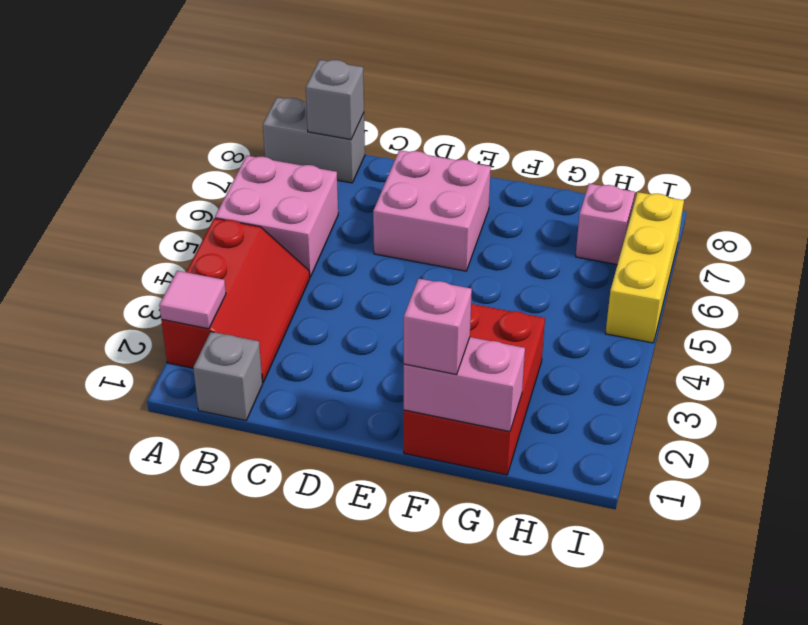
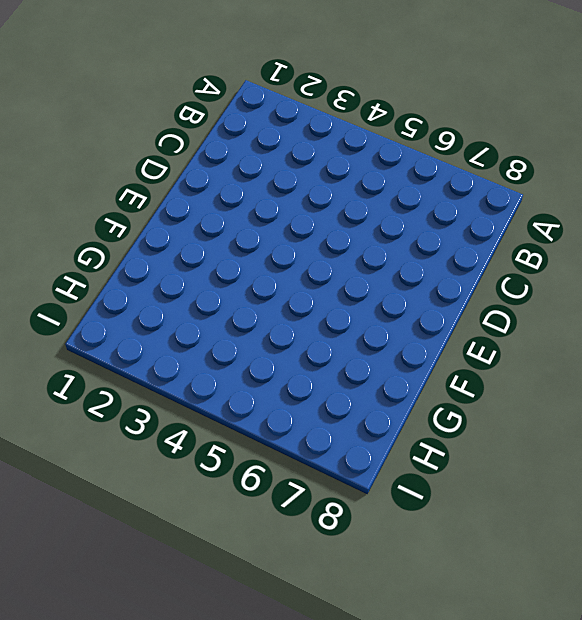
none -> red 2x3 slope [161,218,310,382]
none -> pink 2x2 brick [215,156,338,277]
none -> grey 1x2 brick [263,97,365,183]

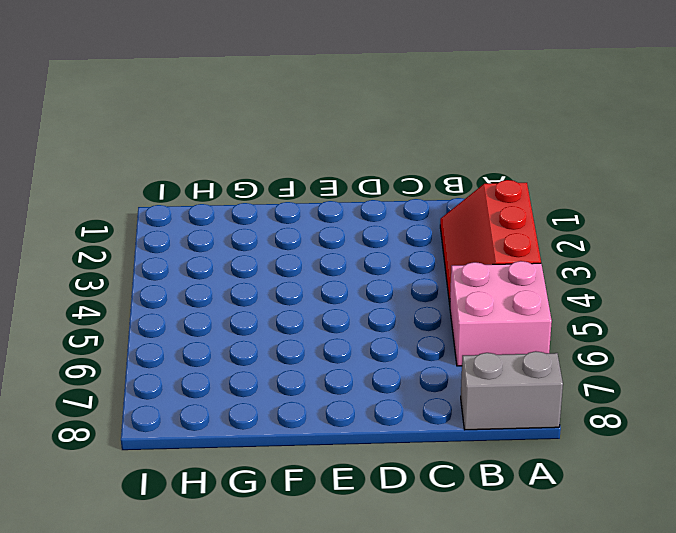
none -> grey 1x1 brick [193,332,263,421]
none -> pink 2x2 brick [373,150,491,271]
none -> red 2x3 brick [404,303,545,475]

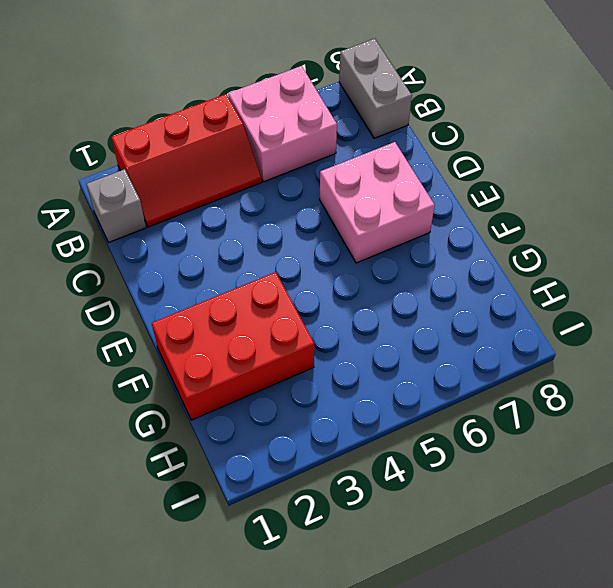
none -> pink 1x1 brick [576,184,635,265]
none -> yellow 1x3 brick [605,192,684,343]
none -> pink 1x1 tile [159,271,226,329]

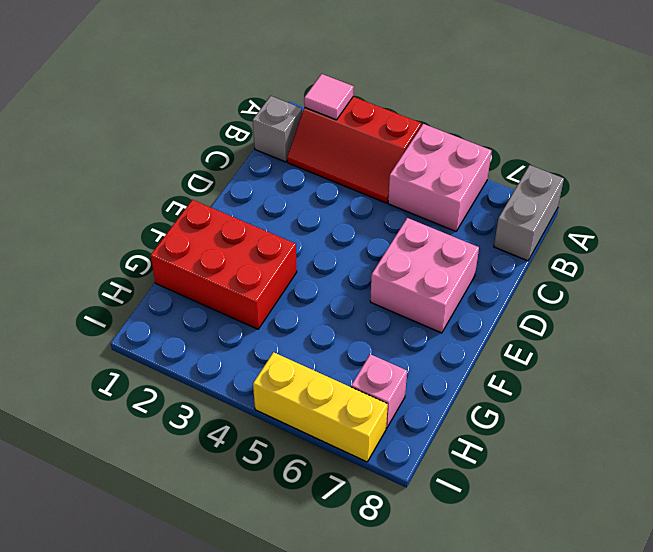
none -> grey 1x1 brick [306,60,364,139]
none -> pink 1x2 brick [404,337,525,432]
none -> pink 1x1 brick [404,279,472,375]

